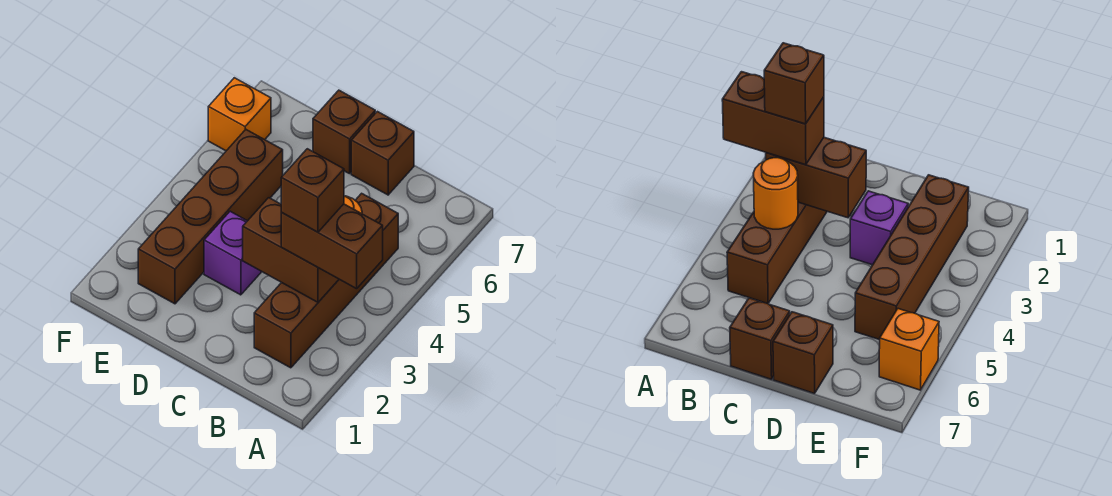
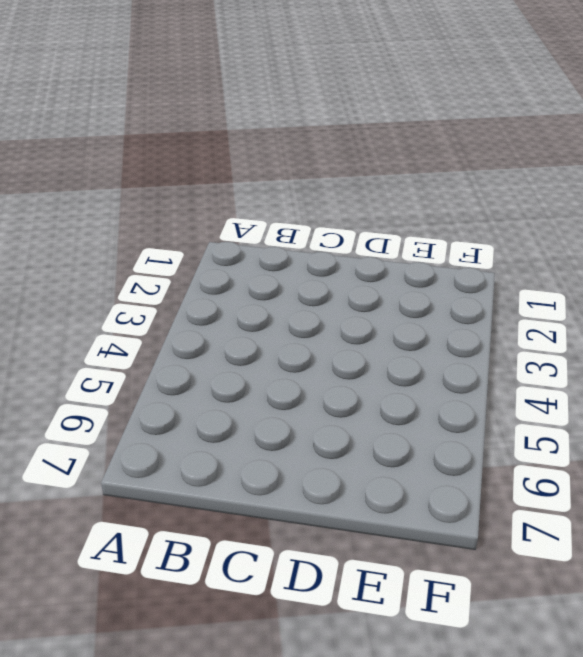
none -> brown 1x4 brick [254,193,398,368]
none -> brown 1x1 brick [351,111,414,195]

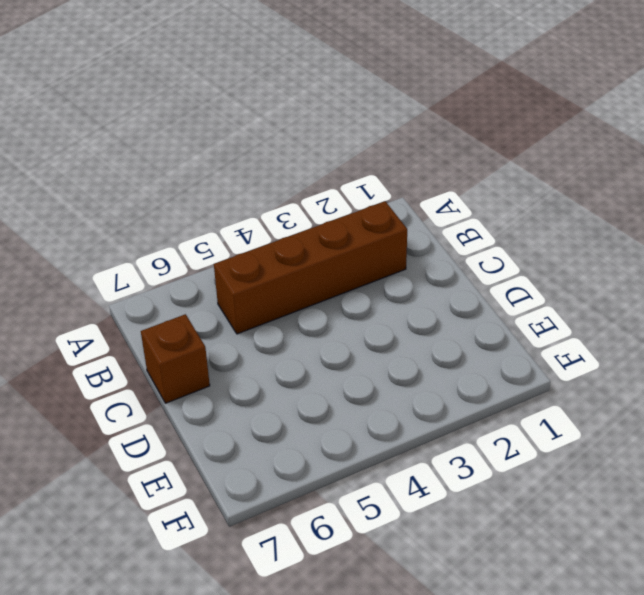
none -> purple 1x1 brick [204,211,262,295]
none -> brown 1x1 brick [313,90,375,174]

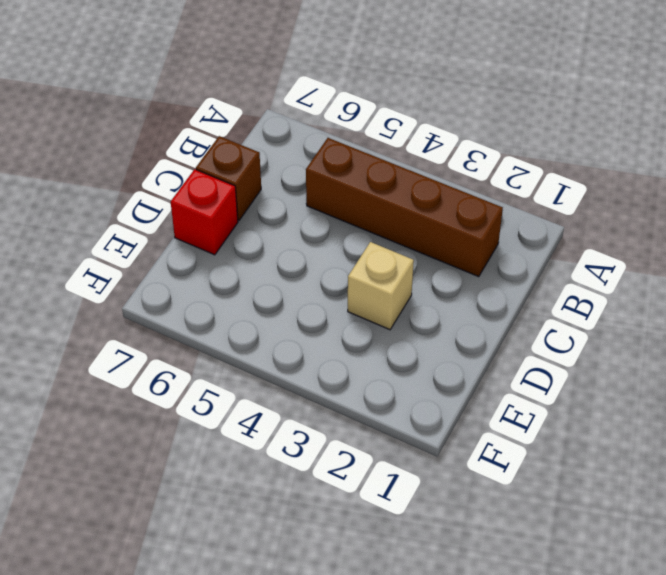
tan 1x1 brick [348,242,414,330] -> purple 1x1 brick [204,211,262,295]
red 1x1 brick [171,169,238,255] -> brown 1x1 brick [313,90,375,174]
none -> brown 1x4 brick [138,130,283,304]
none -> orange 1x1 brick [208,78,271,151]

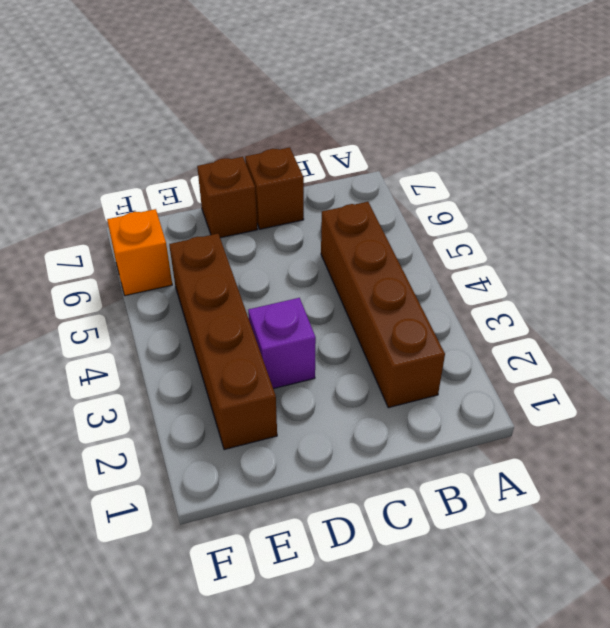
none -> brown 1x2 brick [243,198,339,302]
none -> orange 1x1 round brick [753,158,798,229]

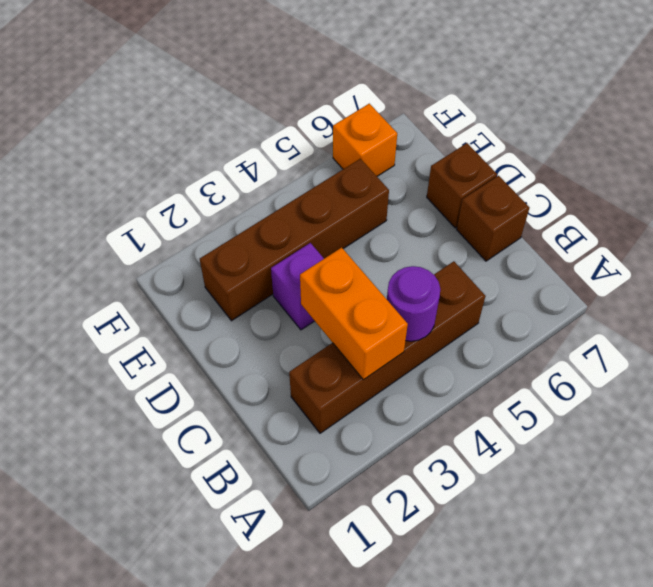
orange 1x2 brick [300,248,408,380] -> brown 1x2 brick [243,198,339,302]
purple 1x1 round brick [387,266,440,341] -> orange 1x1 round brick [753,158,798,229]
none -> brown 1x2 brick [281,204,383,289]
none -> brown 1x1 brick [281,149,344,232]

